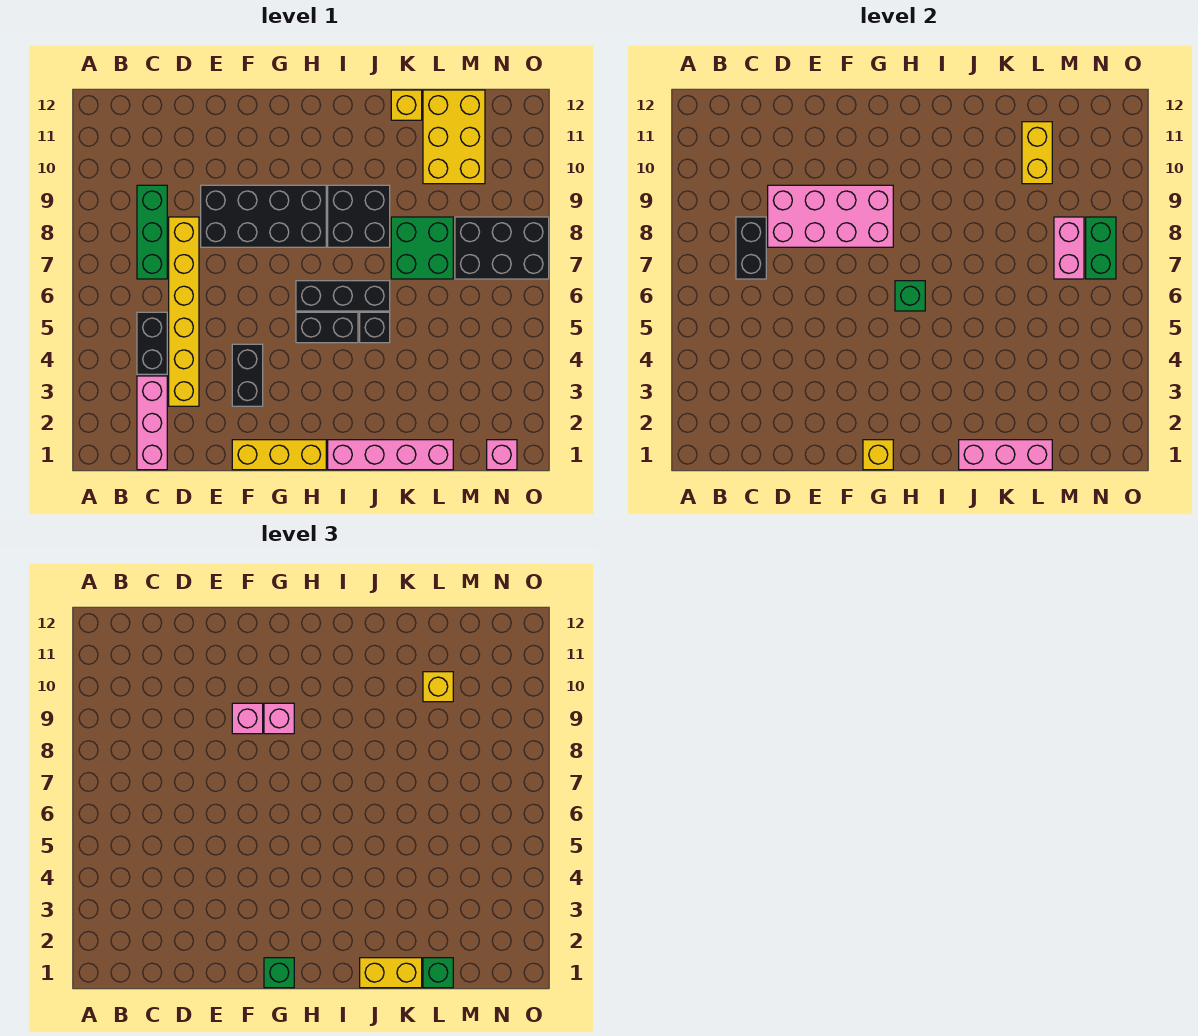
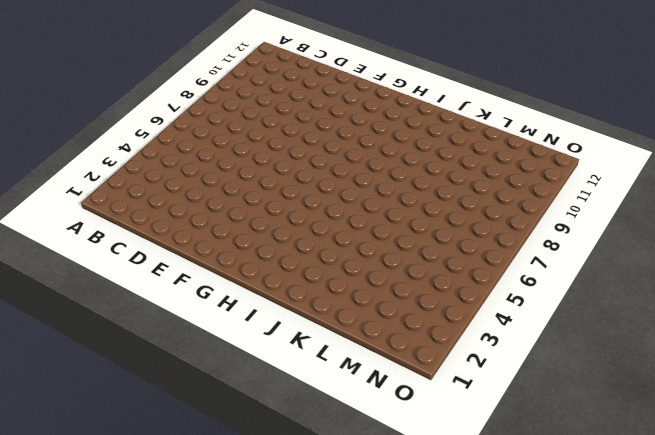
none -> pink 1x3 brick [137,376,167,470]
none -> black 1x2 brick [137,312,167,374]
none -> green 1x3 brick [137,185,167,279]
none -> yellow 1x6 brick [169,217,199,406]

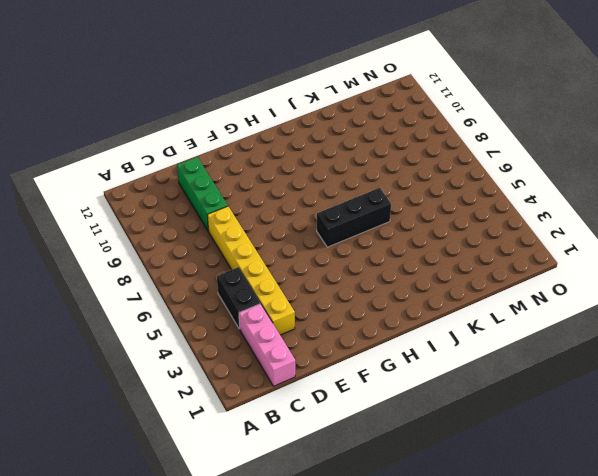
green 1x3 brick [177,157,228,231] -> green 1x3 brick moved to [137,185,167,279]
none -> black 2x4 brick [201,185,326,247]
none -> yellow 1x3 brick [232,440,326,470]
none -> black 1x2 brick [232,344,263,406]
none -> black 1x2 brick [296,312,358,343]

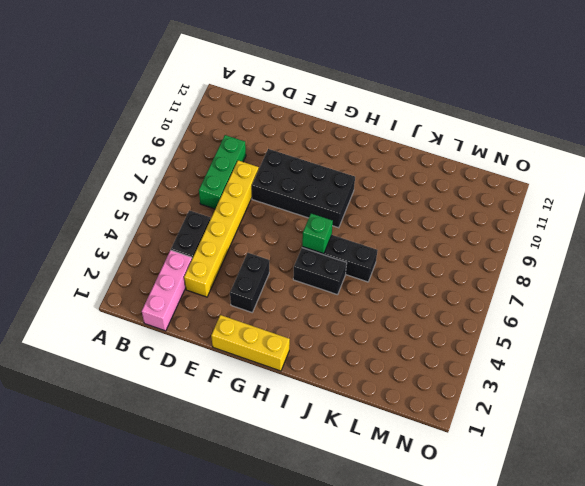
none -> pink 1x4 brick [328,440,453,470]
none -> black 2x2 brick [328,185,390,247]
none -> black 1x1 brick [360,312,390,343]
none -> green 2x2 brick [391,217,453,279]

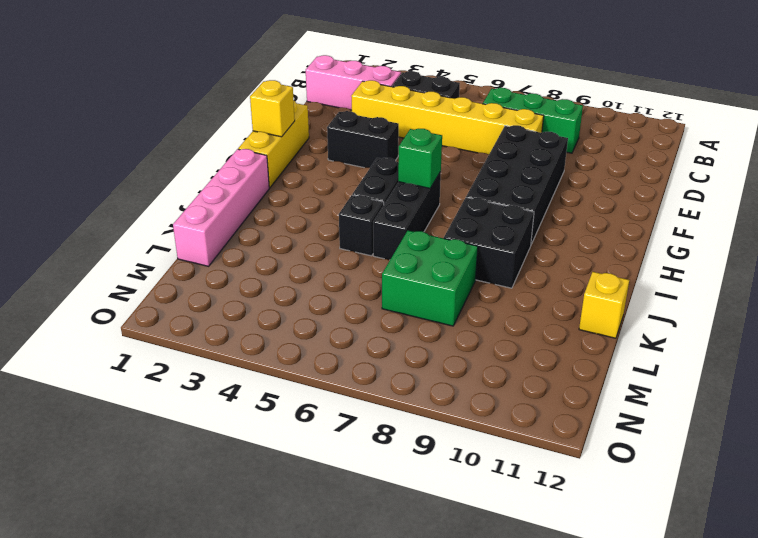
none -> yellow 2x3 brick [423,90,485,184]
none -> black 2x3 brick [455,217,549,279]
none -> pink 1x1 brick [487,440,517,470]
none -> black 1x2 brick [736,217,766,279]

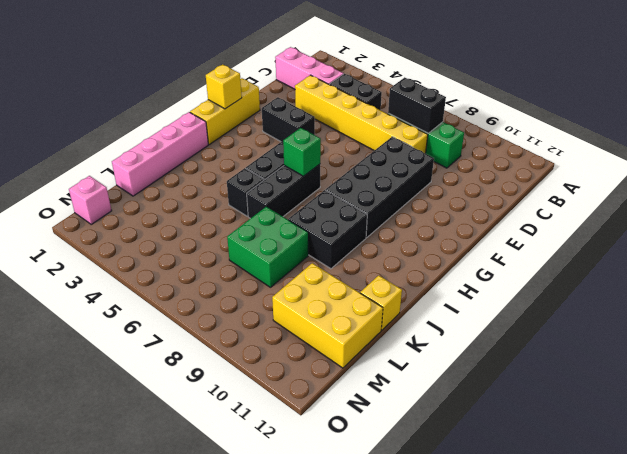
none -> black 2x3 brick [455,217,549,279]
none -> pink 2x4 brick [768,185,893,247]
none -> pink 1x3 brick [959,440,1052,470]
none -> yellow 1x2 brick [1022,122,1052,184]

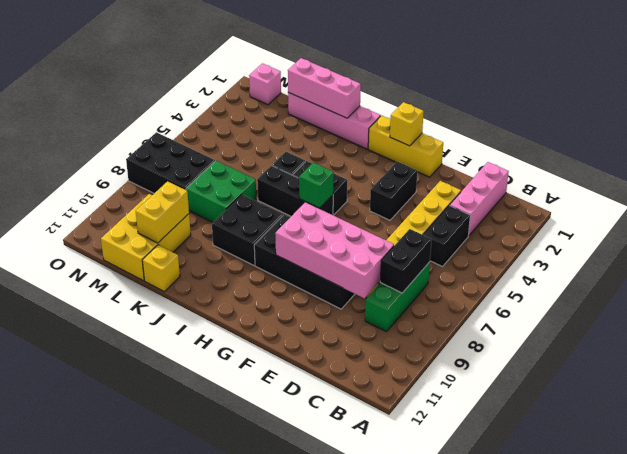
none -> pink 1x2 brick [1054,217,1084,279]
none -> green 1x2 brick [1086,217,1116,279]
none -> pink 1x1 brick [232,703,263,734]
none -> green 1x1 brick [264,958,294,988]

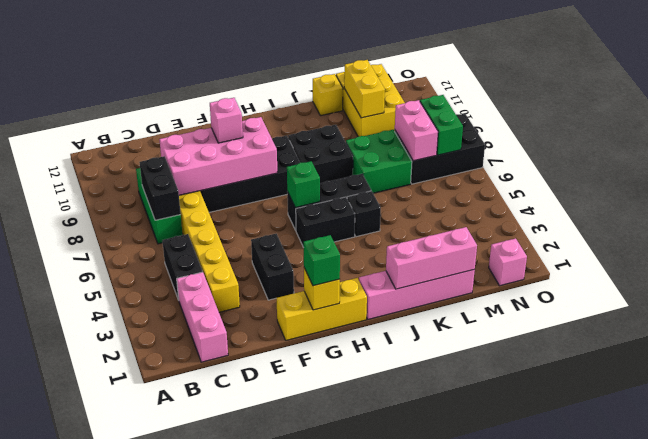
none -> pink 1x1 brick [264,703,294,734]
none -> yellow 1x2 brick [360,958,422,988]
none -> green 1x1 brick [423,958,453,988]
none -> yellow 1x1 brick [423,672,453,702]

